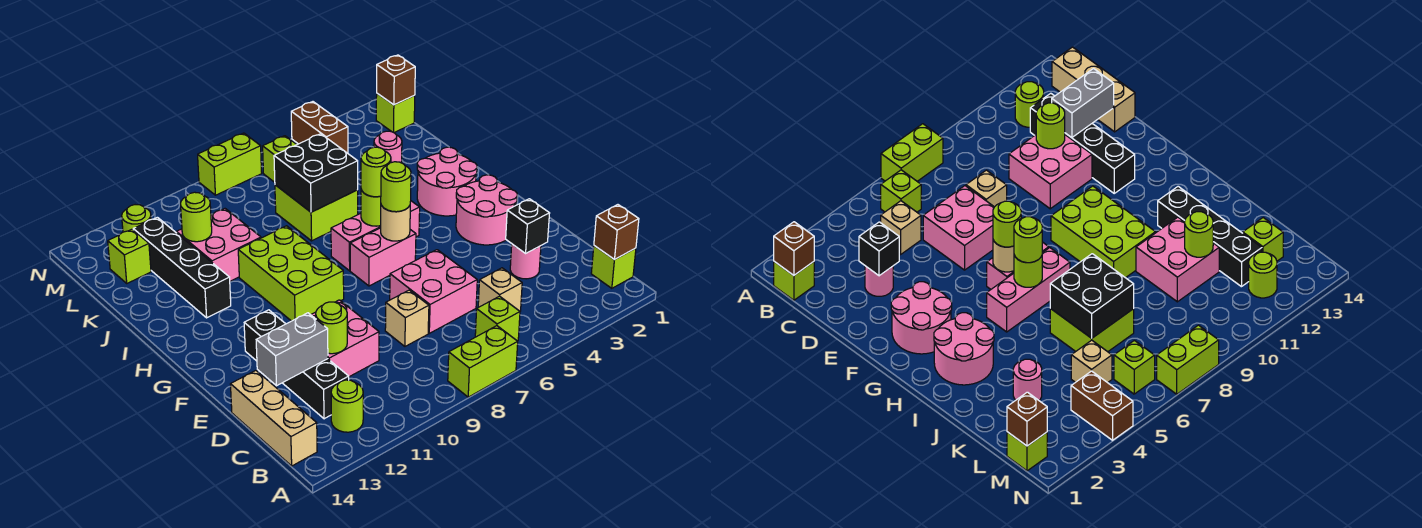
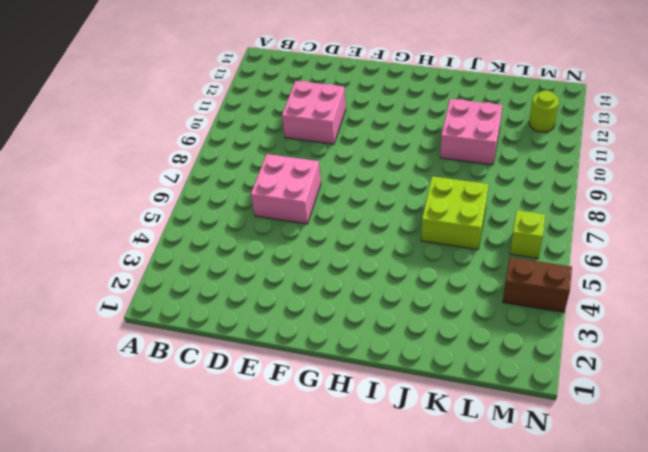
none -> lime 1x2 brick [448,326,518,397]
none -> lime 1x1 brick [591,246,636,288]
none -> lime 1x1 brick [475,296,520,341]
none -> lime 1x1 round brick [331,380,363,432]

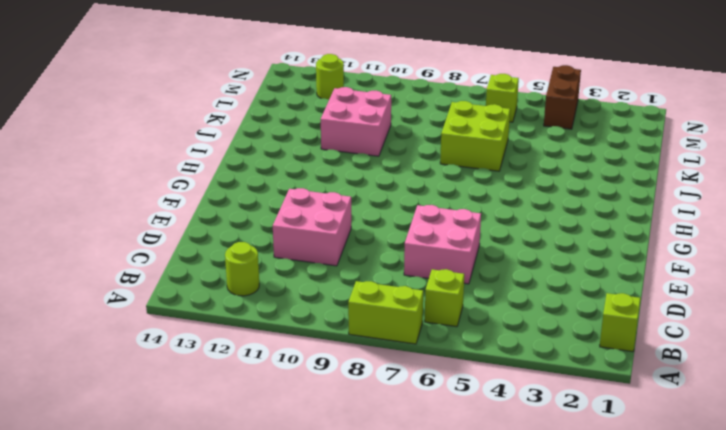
none -> tan 1x3 brick [230,371,317,466]
none -> tan 1x1 brick [478,268,522,311]
none -> black 1x4 brick [244,310,349,419]
none -> pink 1x1 round brick [510,244,541,279]

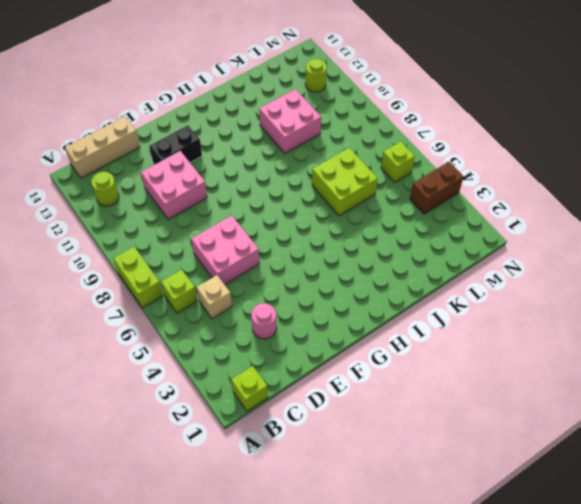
black 1x2 brick [149,125,202,164] -> black 1x4 brick [244,310,349,419]
none -> tan 1x1 brick [385,290,429,346]
none -> pink 2x2 round brick [456,175,517,245]
none -> pink 1x2 brick [350,228,416,286]
none -> lime 2x3 brick [238,226,344,321]

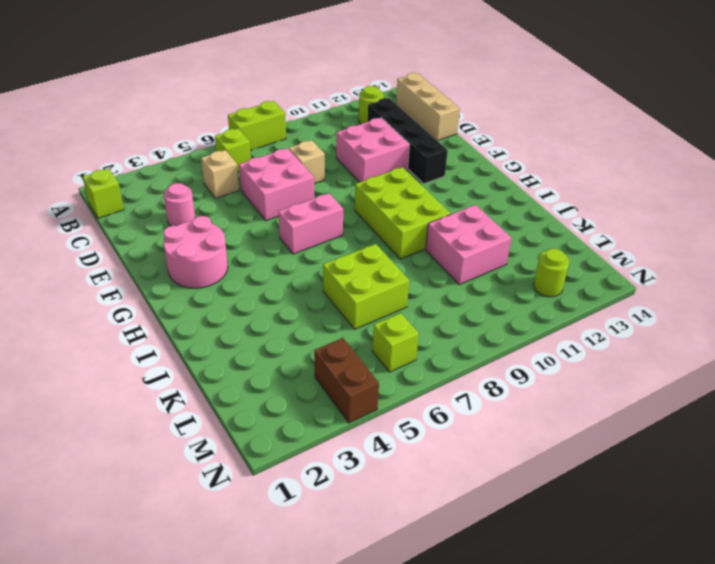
none -> pink 2x2 round brick [417,147,477,216]
none -> pink 1x3 brick [331,201,420,271]
none -> black 1x4 brick [133,217,231,318]
none -> pink 1x1 round brick [374,131,402,163]

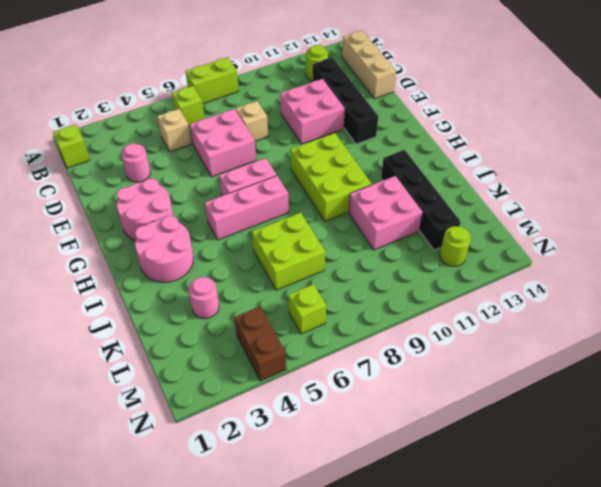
none -> tan 1x1 brick [1071,340,1112,383]
none -> lime 1x1 brick [108,229,151,283]
none -> lime 1x1 brick [376,94,415,132]
none -> lime 1x2 brick [198,133,262,195]

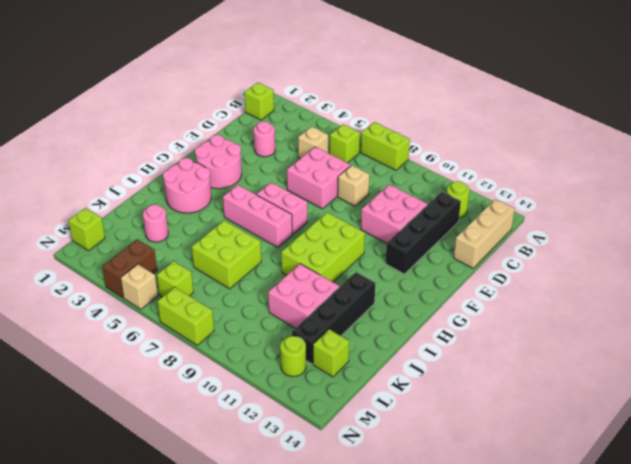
tan 1x1 brick [121,264,158,309] -> tan 1x1 brick moved to [1071,340,1112,383]
none -> brown 1x1 brick [594,205,639,260]
none -> black 1x1 brick [506,199,550,253]
none -> lime 1x1 round brick [316,302,347,354]
none -> grey 1x2 brick [256,313,328,386]

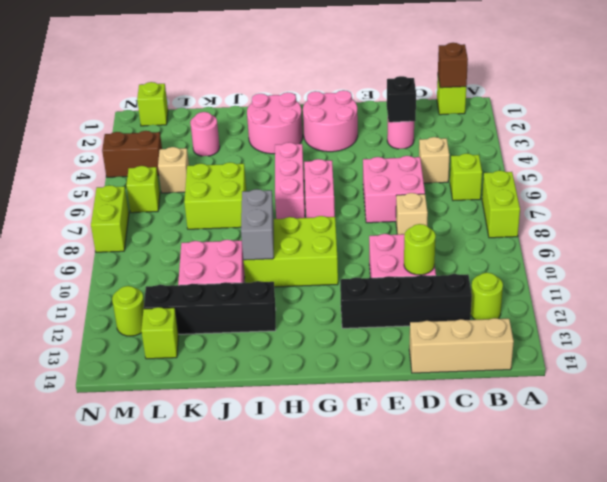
grey 1x2 brick [241,189,274,260] -> grey 1x2 brick moved to [256,313,328,386]
none -> tan 1x1 round brick [381,205,410,241]
none -> lime 1x1 round brick [361,190,381,226]
none -> black 2x2 brick [274,134,358,212]
none -> lime 1x1 round brick [181,192,212,242]

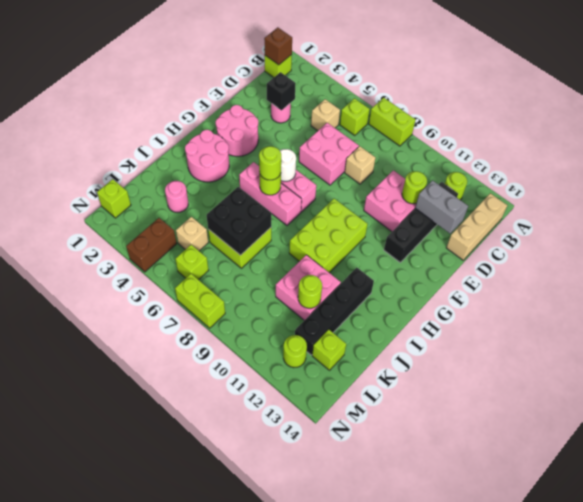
white 1x1 round brick [280,149,296,181] -> tan 1x1 round brick [381,205,410,241]
none -> brown 1x1 brick [377,55,415,105]
none -> lime 1x1 round brick [381,162,411,212]

